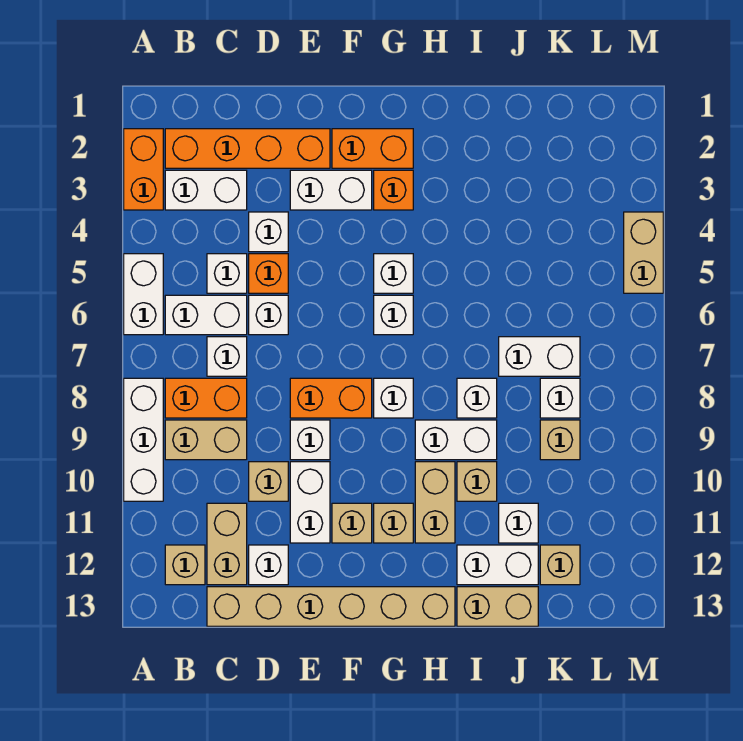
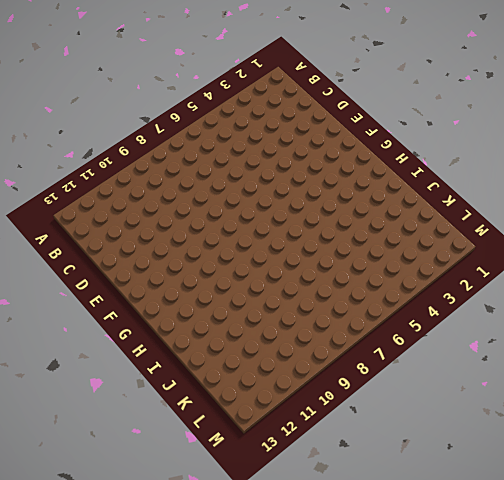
none -> orange 1x2 brick [124,129,163,210]
none -> white 1x2 brick [124,254,163,335]
none -> white 1x3 brick [124,378,163,501]
none -> orange 1x4 brick [165,129,330,168]

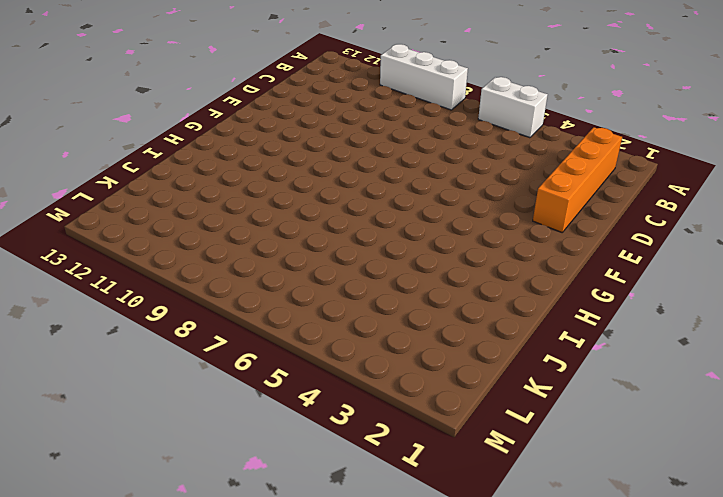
none -> orange 1x2 brick [124,129,163,210]
none -> white 1x2 brick [165,170,247,210]
none -> white 1x2 brick [165,295,247,335]
none -> orange 1x2 brick [165,378,247,418]

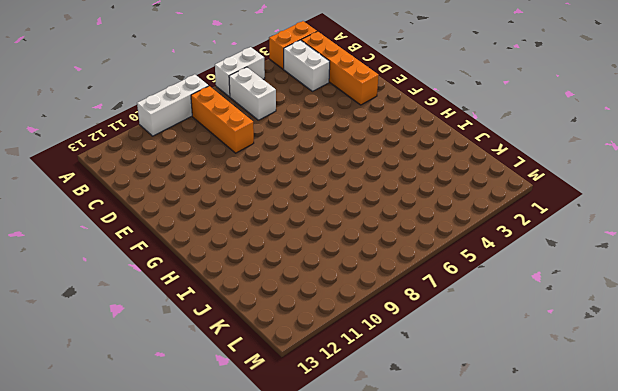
orange 1x3 brick [191,86,254,153] -> orange 1x2 brick [165,378,247,418]
none -> tan 1x2 brick [165,420,247,460]
none -> tan 1x1 brick [165,545,205,585]
none -> white 1x1 brick [207,254,247,293]
none -> white 1x1 brick [207,337,247,376]

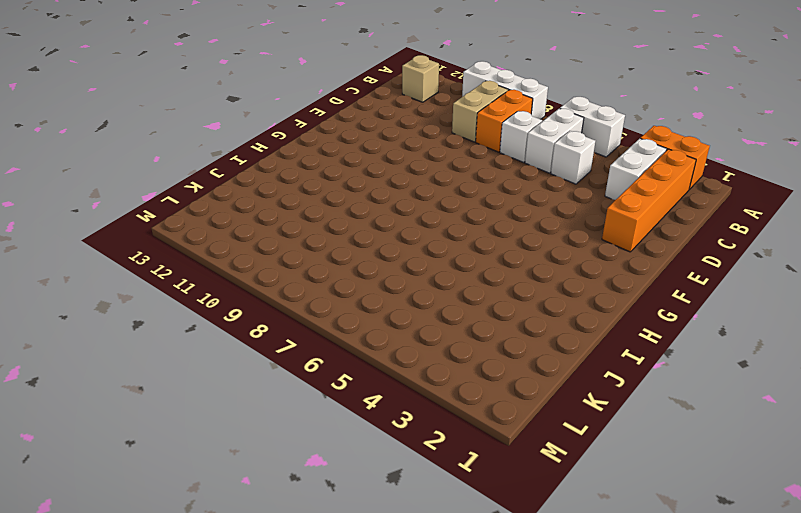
none -> tan 1x2 brick [207,503,247,585]
none -> tan 1x6 brick [207,587,455,626]
none -> white 1x1 brick [249,212,288,252]
none -> orange 1x1 brick [249,254,288,293]

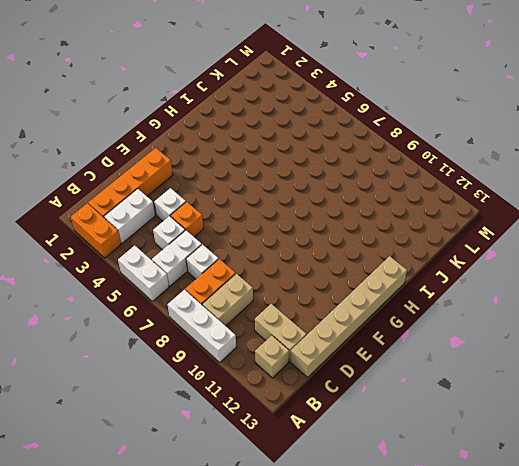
none -> white 1x1 brick [249,295,288,335]
none -> tan 1x1 brick [249,462,288,501]
none -> white 1x1 brick [249,545,288,585]
none -> white 1x2 brick [290,170,372,210]

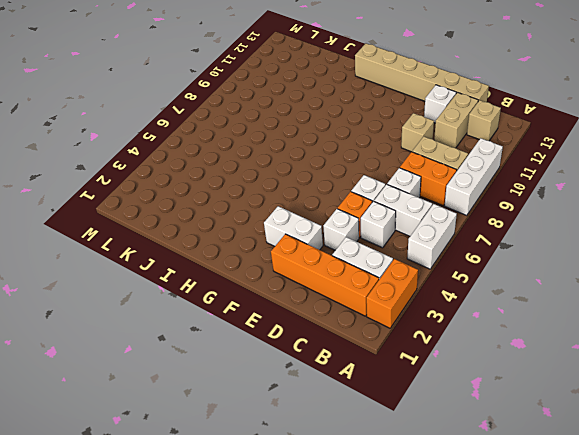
none -> orange 1x2 brick [290,378,372,418]
none -> white 1x1 brick [290,420,330,460]
none -> white 1x2 brick [290,462,330,543]
none -> orange 1x2 brick [332,129,413,168]

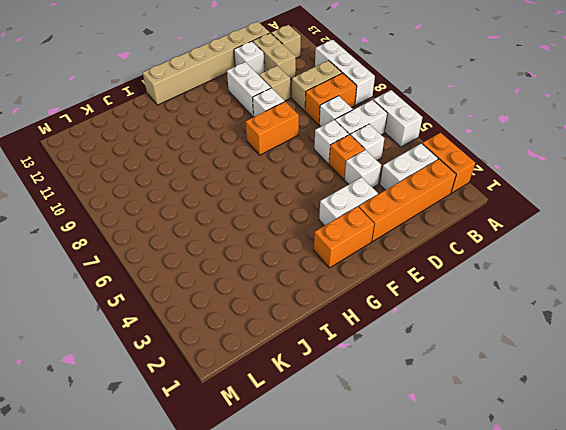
none -> tan 1x1 brick [332,503,372,543]
none -> orange 1x1 brick [374,170,413,210]
none -> white 1x1 brick [374,254,413,293]
none -> white 1x1 brick [374,295,413,335]

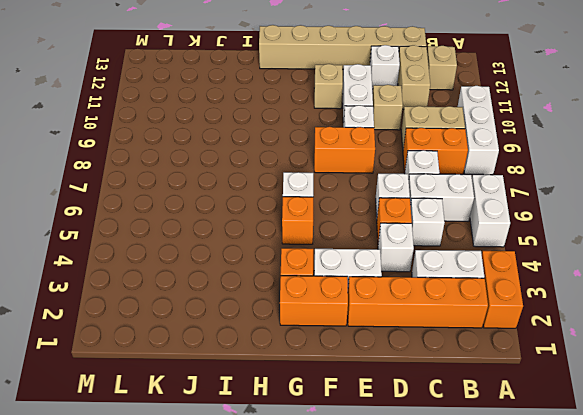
orange 1x1 brick [282,197,313,244] -> white 1x1 brick [374,254,413,293]
none -> white 1x1 brick [374,378,413,418]
none -> tan 1x1 brick [374,503,413,543]
none -> white 1x2 brick [415,420,497,460]
none -> tan 1x2 brick [415,462,455,543]

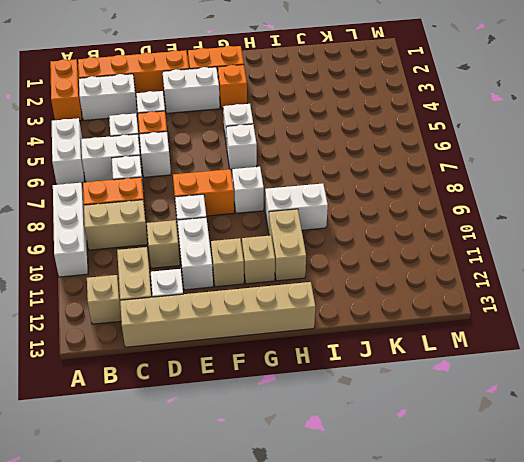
none -> white 1x1 brick [457,378,497,418]
none -> tan 1x1 brick [457,462,497,501]
none -> white 1x2 brick [457,545,538,585]
none -> tan 1x2 brick [457,587,538,626]

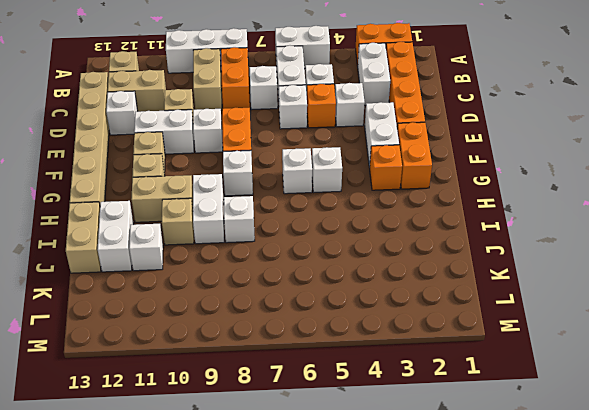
none -> white 1x2 brick [499,337,580,376]
none -> white 1x1 brick [540,378,580,418]
none -> tan 1x1 brick [540,420,580,460]
none -> tan 1x1 brick [540,545,580,585]

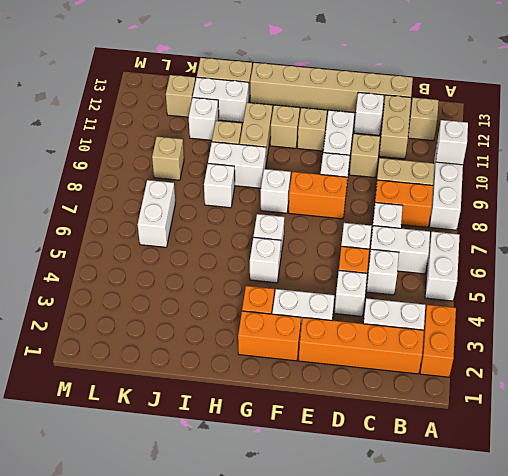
white 1x1 brick [436,120,468,165] -> white 1x1 brick moved to [540,378,580,418]
white 1x2 brick [138,180,175,247] -> white 1x2 brick turned to [499,337,580,376]
none -> tan 1x2 brick [624,212,663,293]

